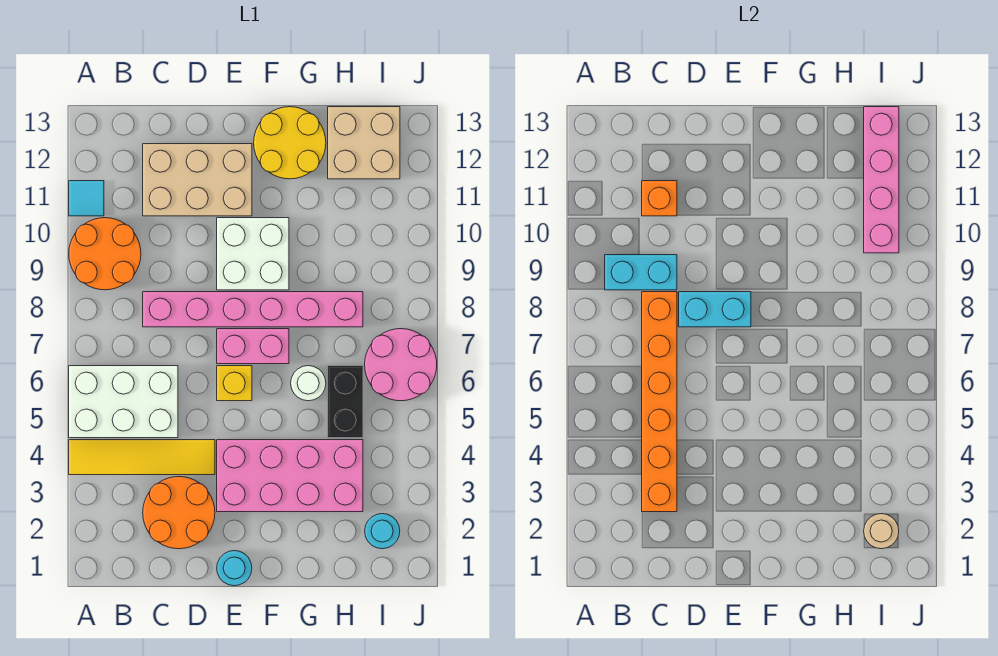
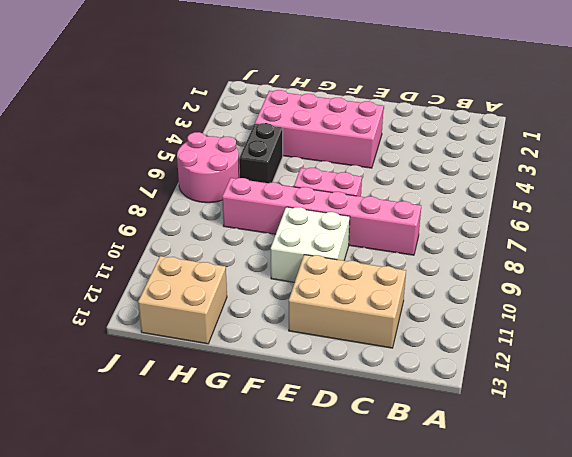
none -> yellow 1x4 tile [69,440,215,475]
none -> white 2x3 brick [69,366,178,438]
none -> orange 2x2 round brick [69,218,141,290]

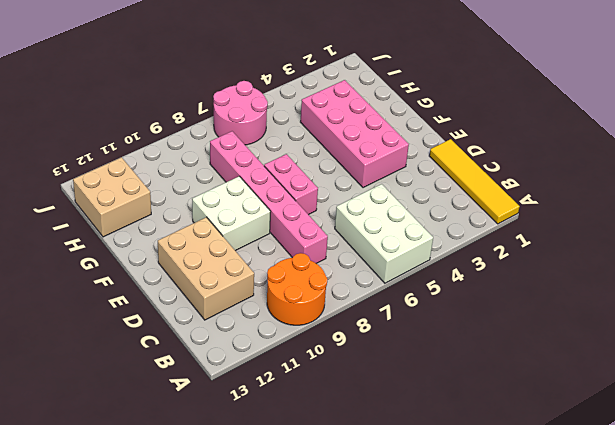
yellow 1x4 tile [429,139,520,224] -> yellow 1x4 tile moved to [69,440,215,475]
none -> cyan 1x1 tile [69,181,104,216]
none -> orange 2x2 round brick [143,477,215,549]
none -> cyan 1x1 round brick [217,551,252,586]

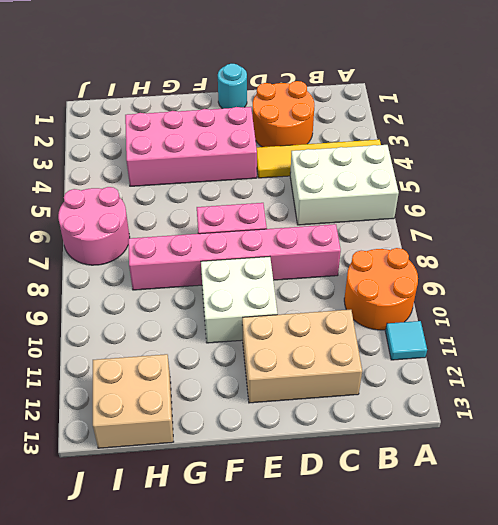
none -> yellow 1x1 brick [217,366,252,401]
none -> yellow 2x2 round brick [254,107,326,179]
none -> white 1x1 round brick [291,366,326,401]

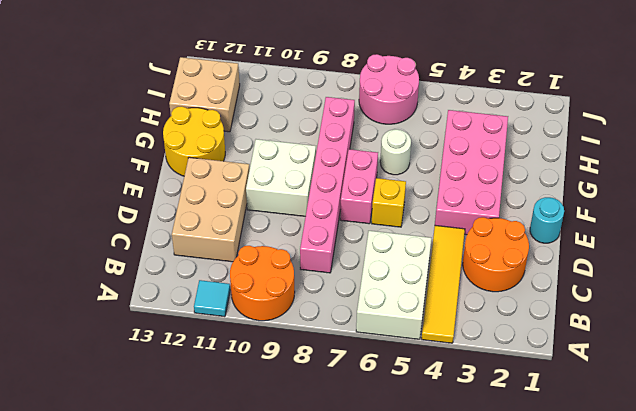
none -> black 1x2 brick [328,366,363,438]
none -> cyan 1x1 round brick [365,514,400,549]
none -> cyan 1x2 brick [605,255,677,290]

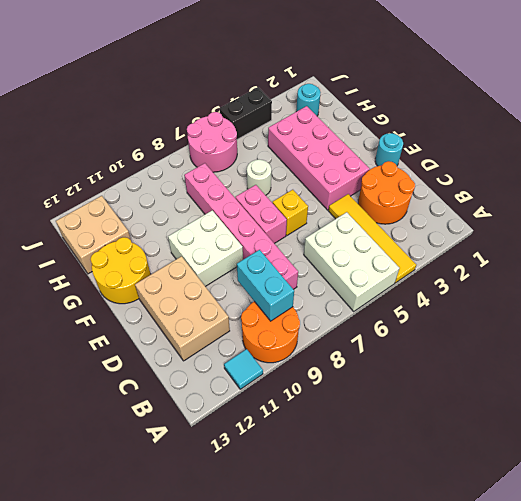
black 1x2 brick [220,87,272,139] -> black 1x2 brick moved to [328,366,363,438]
none -> orange 1x6 brick [642,292,677,512]
none -> orange 1x1 brick [642,181,677,216]
none -> cyan 1x2 brick [679,292,751,327]

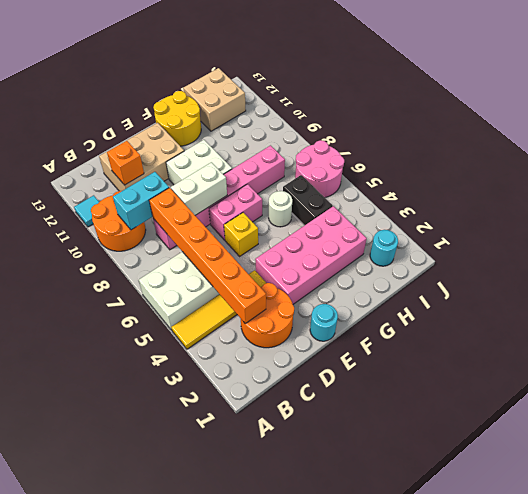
white 1x2 brick [171,162,227,215] -> cyan 1x2 brick [679,292,751,327]
none -> tan 1x1 round brick [864,514,899,549]
none -> pink 1x4 brick [864,107,899,253]

